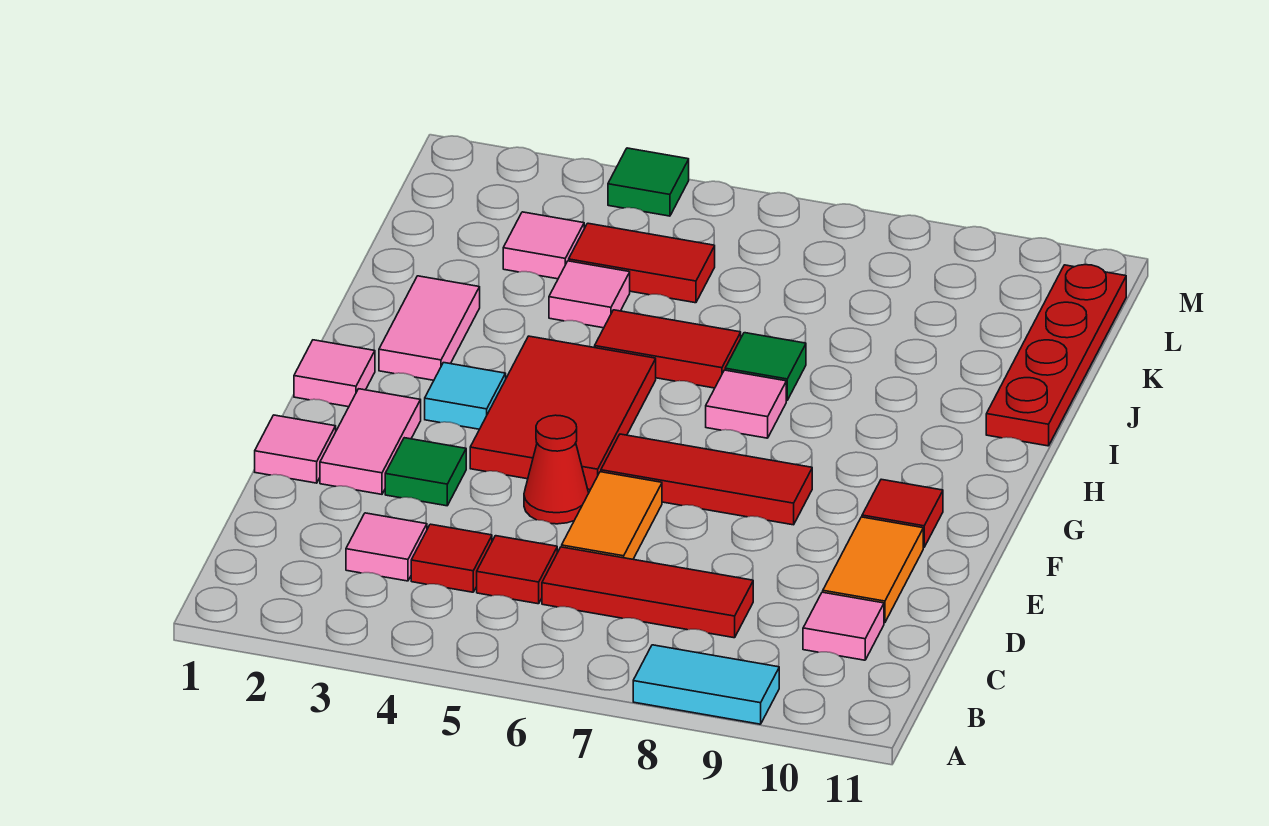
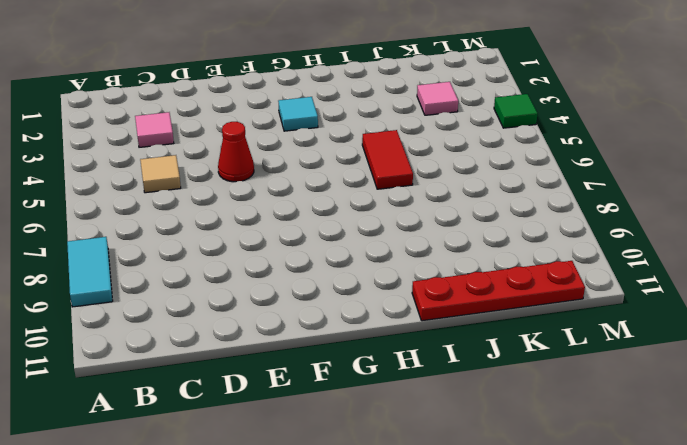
tan 1x1 tile [140,155,181,193] -> red 1x1 tile [477,536,557,604]
none -> red 1x1 tile [411,524,492,592]
none -> red 1x3 tile [542,547,753,638]
none -> pink 1x1 tile [803,592,884,660]

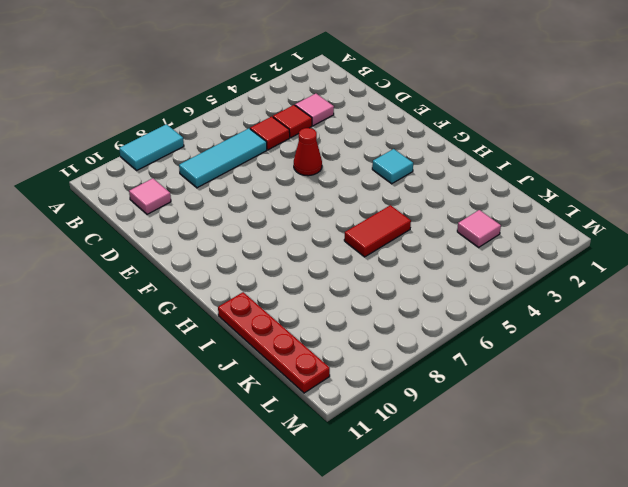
cyan 1x3 tile [179,128,267,188] -> red 1x3 tile [542,547,753,638]
none -> orange 1x2 tile [562,472,662,559]
none -> orange 1x2 tile [823,517,923,623]
none -> pink 1x1 tile [255,415,336,483]

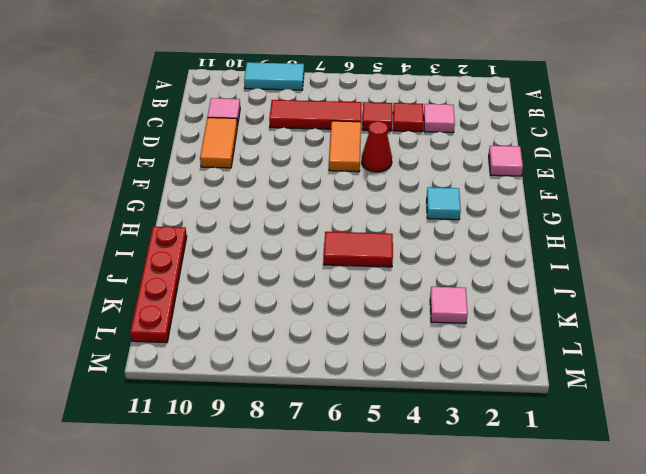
none -> pink 1x2 tile [320,389,421,494]
none -> green 1x1 tile [385,438,466,506]
none -> red 2x3 tile [470,336,656,490]

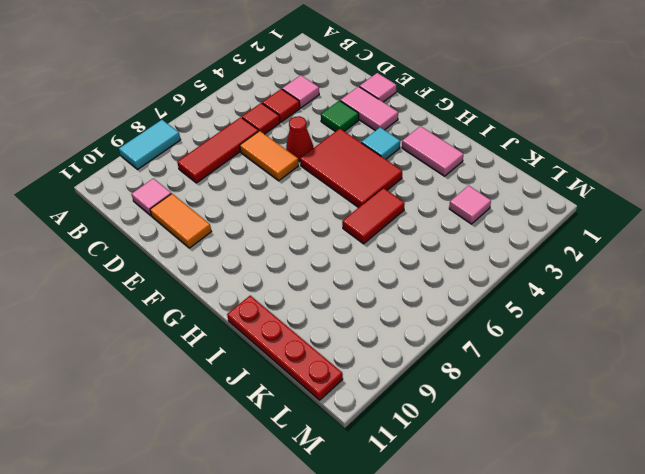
none -> red 1x3 tile [601,434,812,525]
none -> red 1x1 tile [862,479,943,547]
none -> pink 1x1 tile [294,340,375,407]

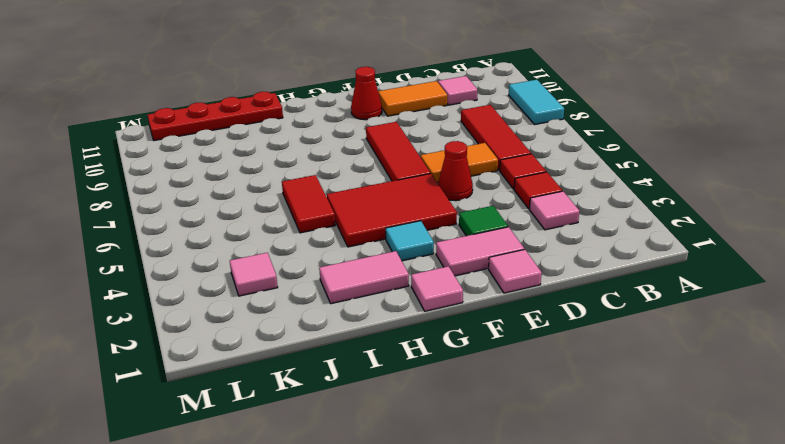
red 1x1 cone [351,67,382,120] -> red 1x1 tile [862,479,943,547]
none -> pink 1x1 tile [706,370,786,438]
none -> green 1x1 tile [725,333,806,401]
none -> pink 1x1 tile [549,261,630,328]

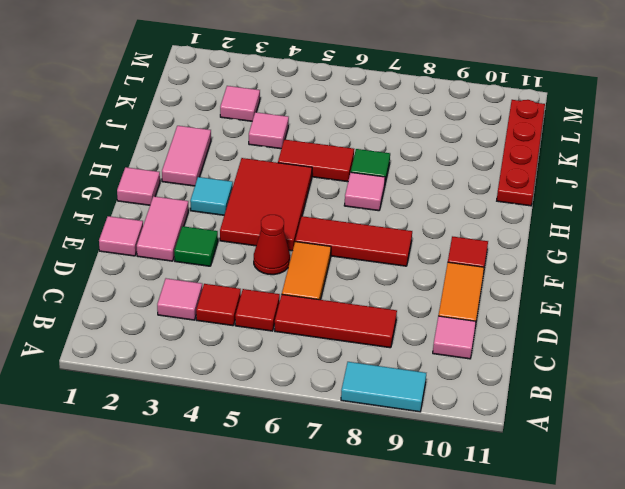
none -> red 1x2 tile [569,223,715,303]
none -> green 1x1 tile [608,148,689,216]

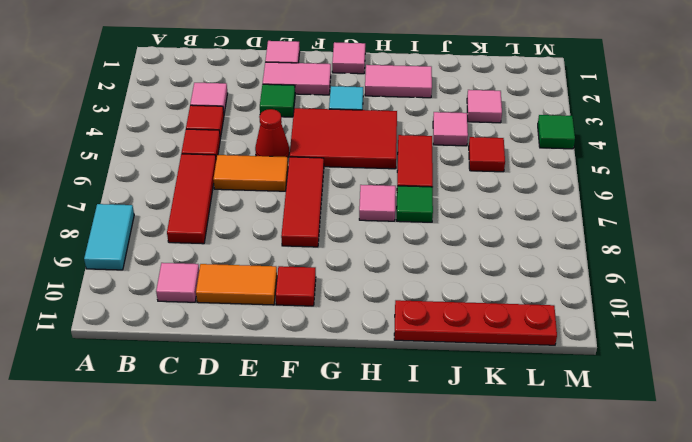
red 1x1 tile [469,137,505,172] -> red 1x2 tile [569,223,715,303]

